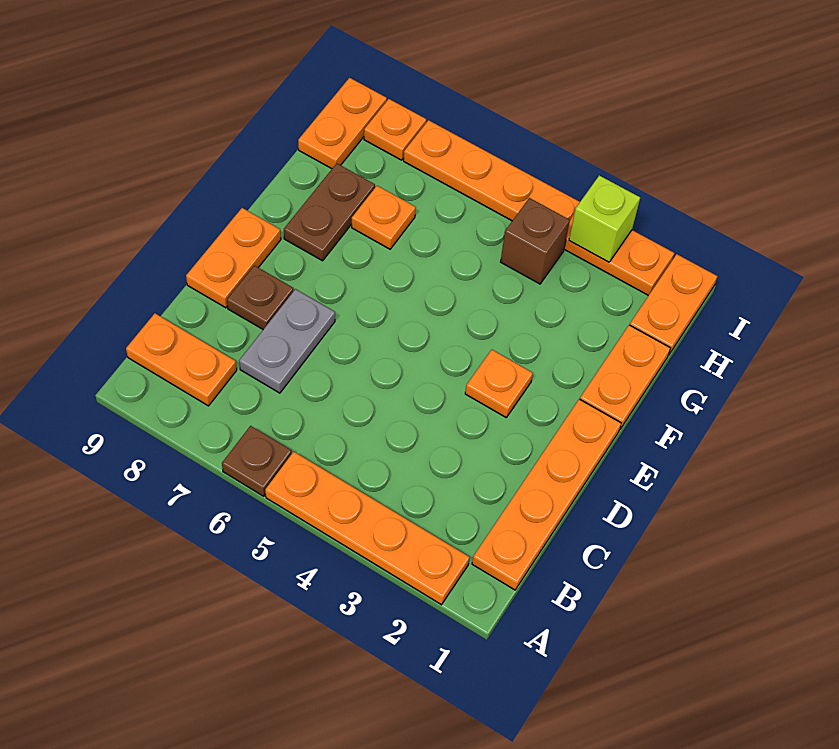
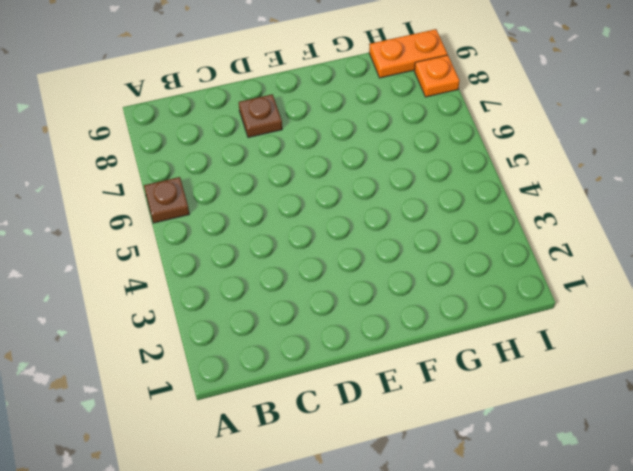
none -> orange 1x4 plate [265,452,470,605]
none -> orange 1x4 plate [472,399,621,590]
none -> orange 1x2 plate [126,313,237,406]

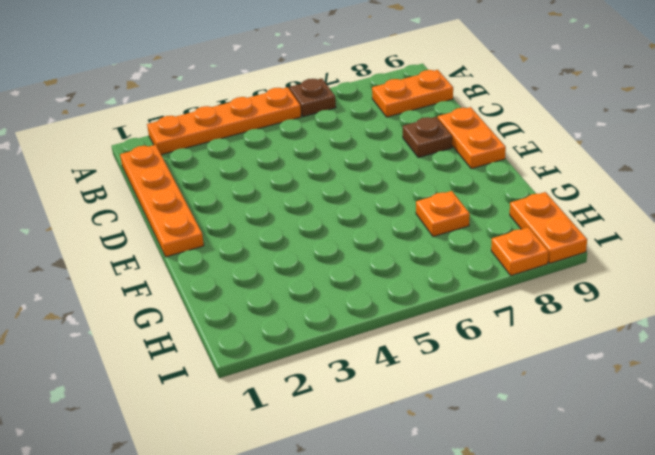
none -> grey 1x2 plate [239,289,335,393]
none -> orange 1x1 plate [465,350,533,417]
none -> orange 1x2 plate [580,325,670,430]

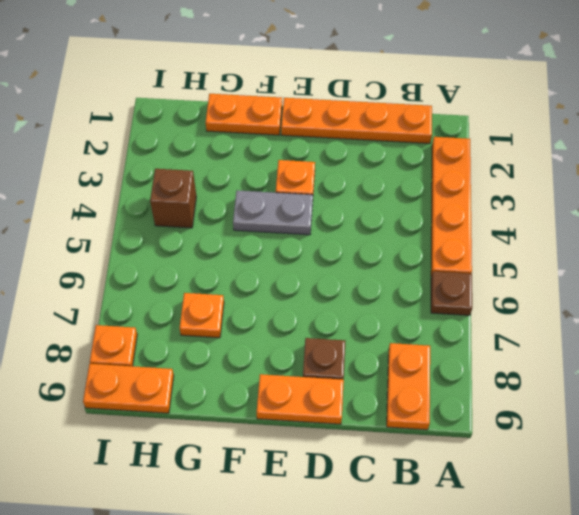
grey 1x2 plate [233,190,313,235] -> grey 1x2 plate moved to [239,289,335,393]
none -> brown 1x2 plate [284,163,375,261]
none -> orange 1x2 plate [630,254,717,355]
none -> orange 1x6 plate [404,120,674,296]

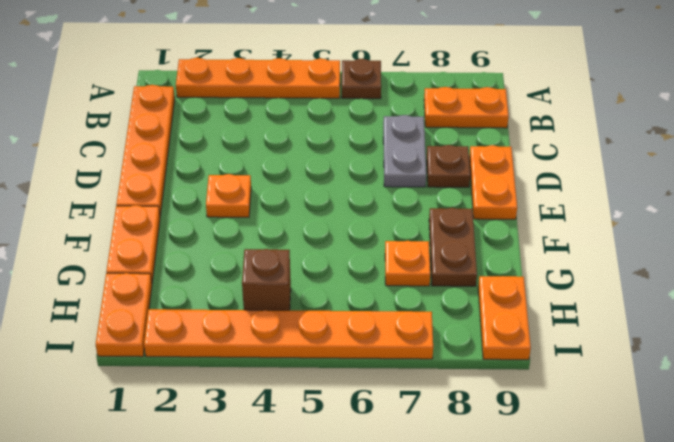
none -> orange 1x1 plate [364,99,426,160]
none -> lime 1x1 brick [569,175,640,262]

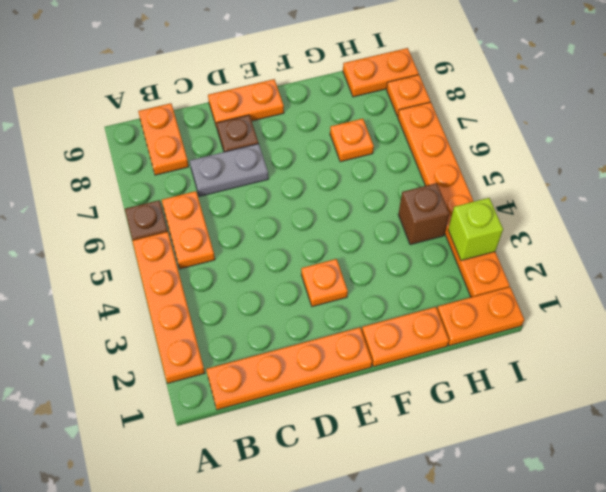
orange 1x2 plate [162,191,215,269] -> none
none -> brown 1x2 plate [284,163,375,261]

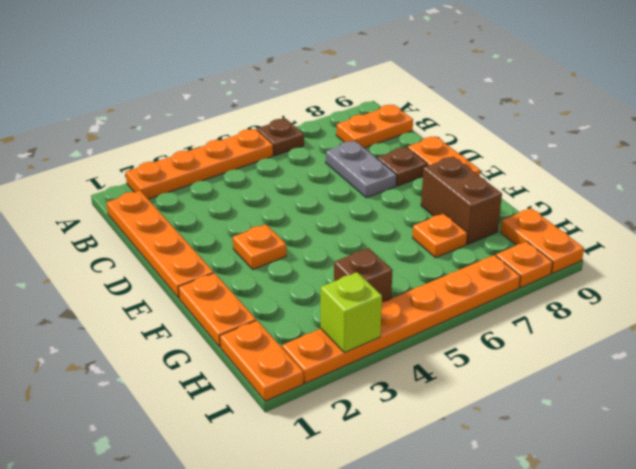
brown 1x2 brick [421,157,502,244] -> brown 1x2 plate [284,163,375,261]

